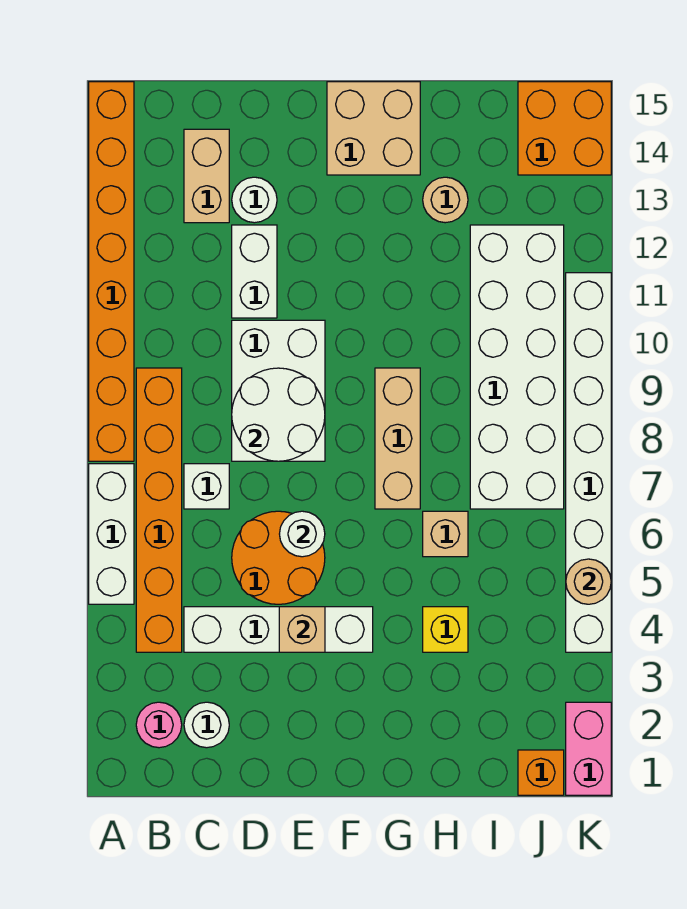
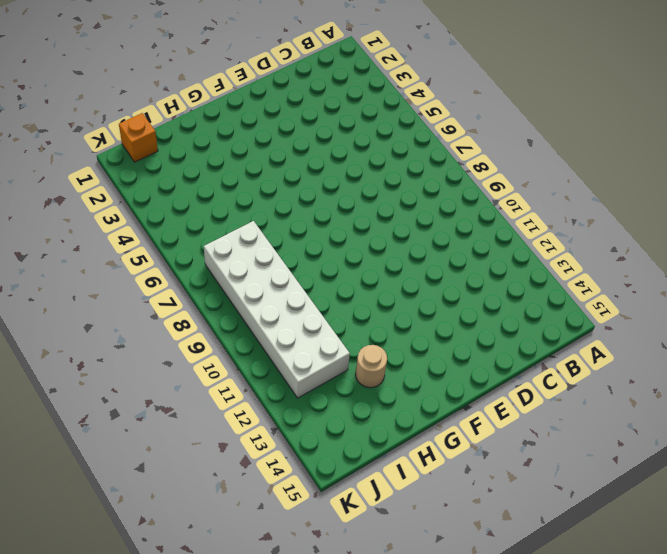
none -> white 1x3 brick [89,464,134,604]
none -> orange 1x8 brick [89,82,134,461]
none -> pink 1x1 round brick [136,702,182,748]

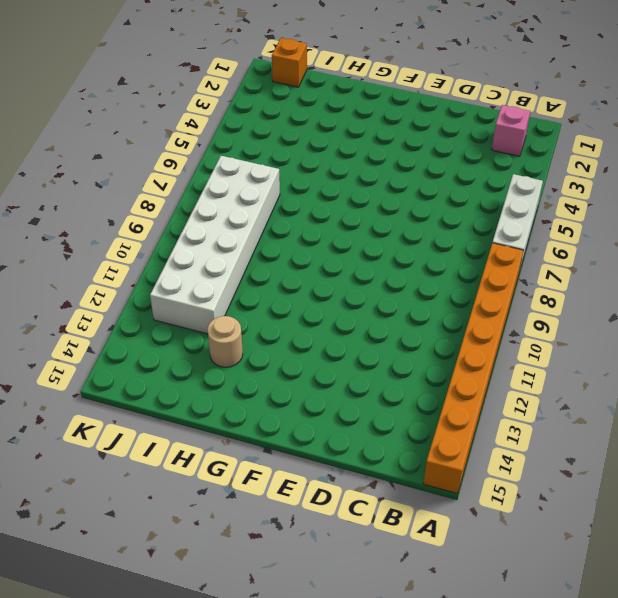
pink 1x1 brick [492,105,530,156] -> pink 1x1 round brick [136,702,182,748]
none -> orange 1x6 brick [136,368,182,652]
none -> white 1x1 round brick [184,702,229,748]
none -> white 1x4 brick [184,607,373,652]

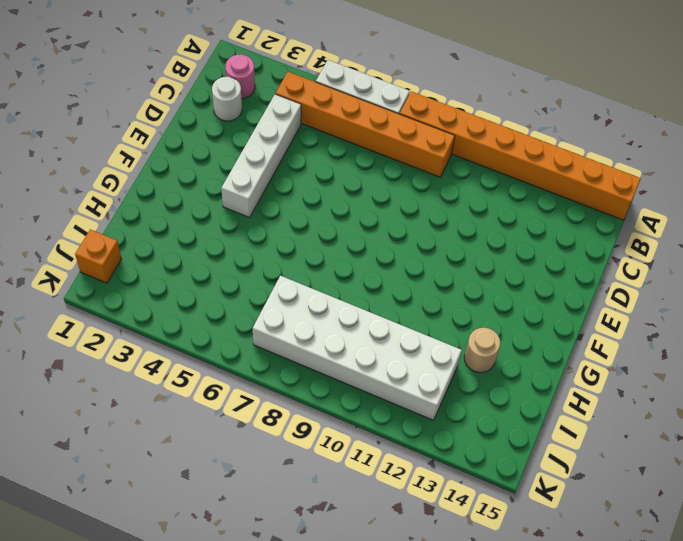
none -> white 1x1 brick [184,464,229,509]
none -> tan 1x2 brick [184,129,229,223]
none -> orange 2x2 round brick [232,511,325,604]

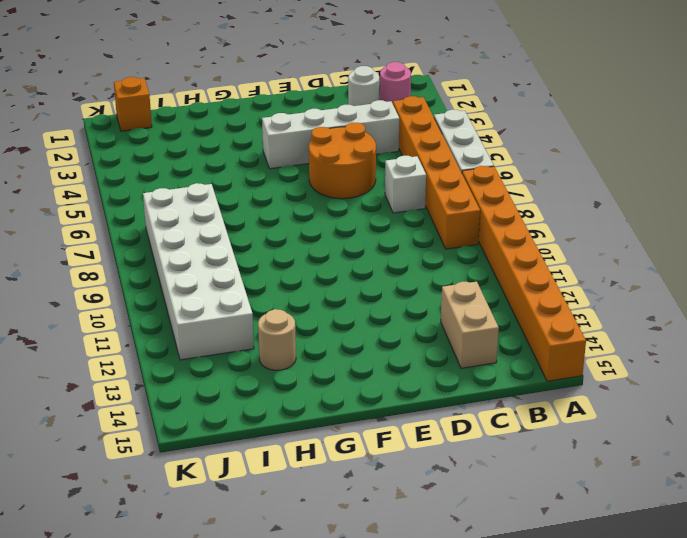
none -> white 2x3 brick [232,320,325,461]
none -> white 1x2 brick [232,225,277,318]
none -> white 1x1 round brick [232,177,277,223]

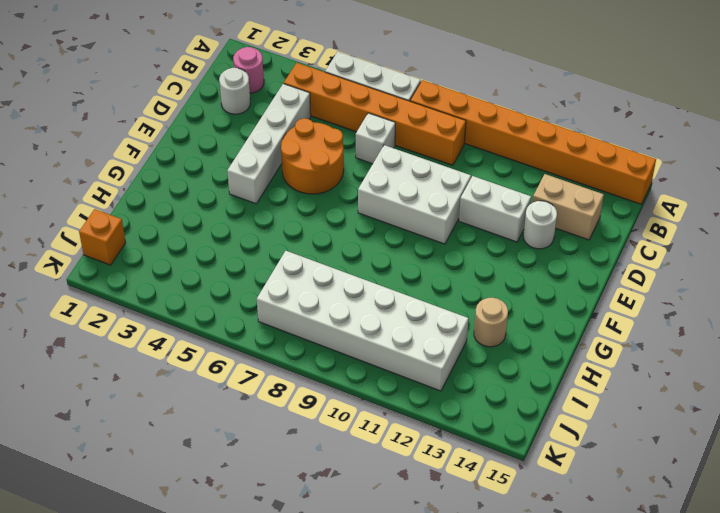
none -> tan 2x2 brick [327,82,420,175]
none -> tan 1x3 brick [375,368,420,509]
none -> yellow 1x1 brick [423,607,468,652]

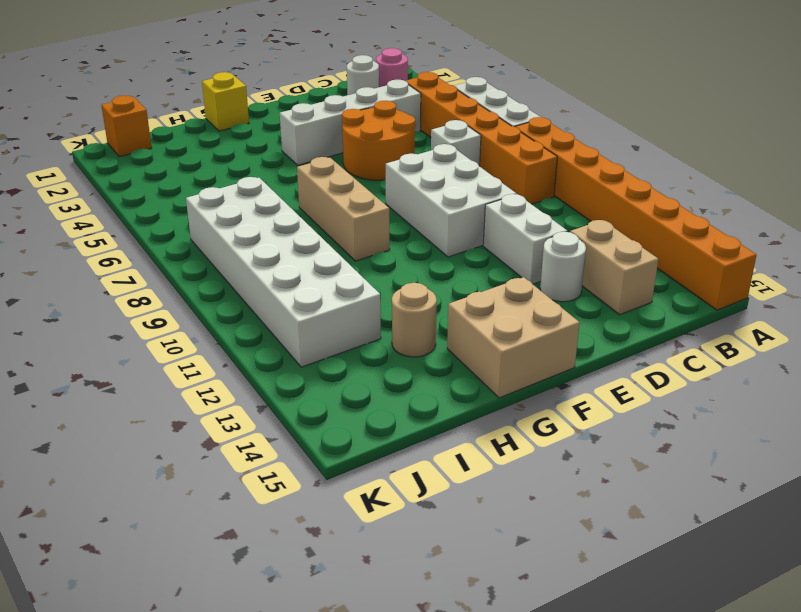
yellow 1x1 brick [202,72,249,131] -> yellow 1x1 brick moved to [423,607,468,652]
none -> tan 1x1 brick [423,511,468,557]
none -> orange 2x2 brick [518,82,611,175]
none -> pink 1x2 brick [566,702,611,795]

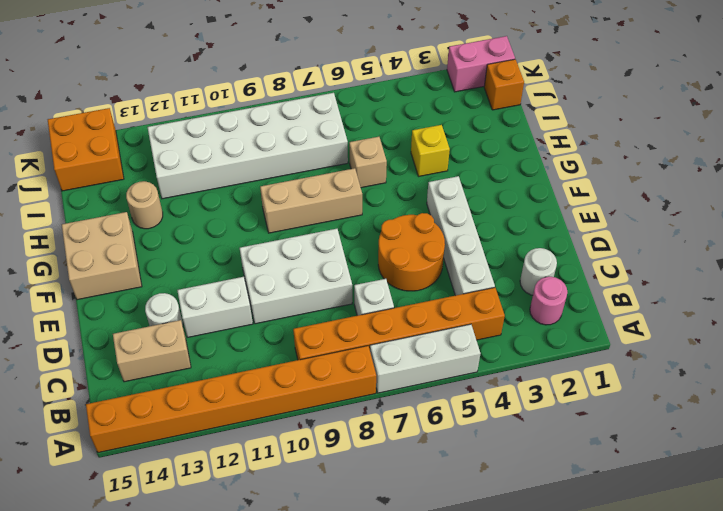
none -> white 1x8 brick [566,273,611,652]
none -> white 2x2 round brick [232,368,325,461]
none -> tan 1x1 brick [279,607,325,652]

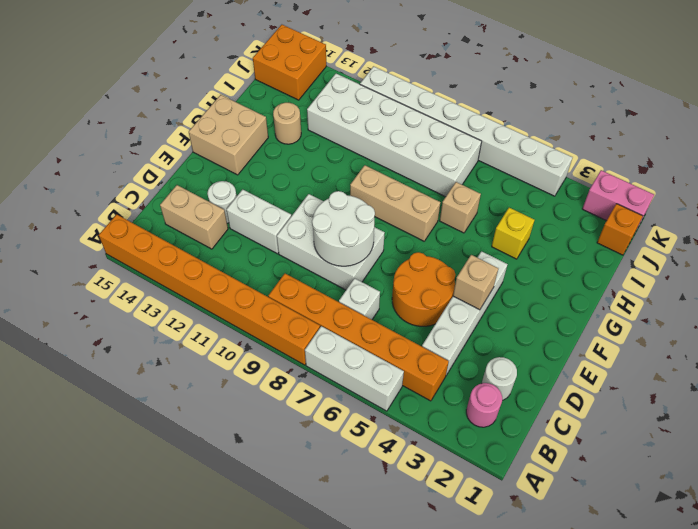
none -> white 1x1 round brick [280,511,325,557]
none -> tan 1x1 round brick [566,559,611,604]

